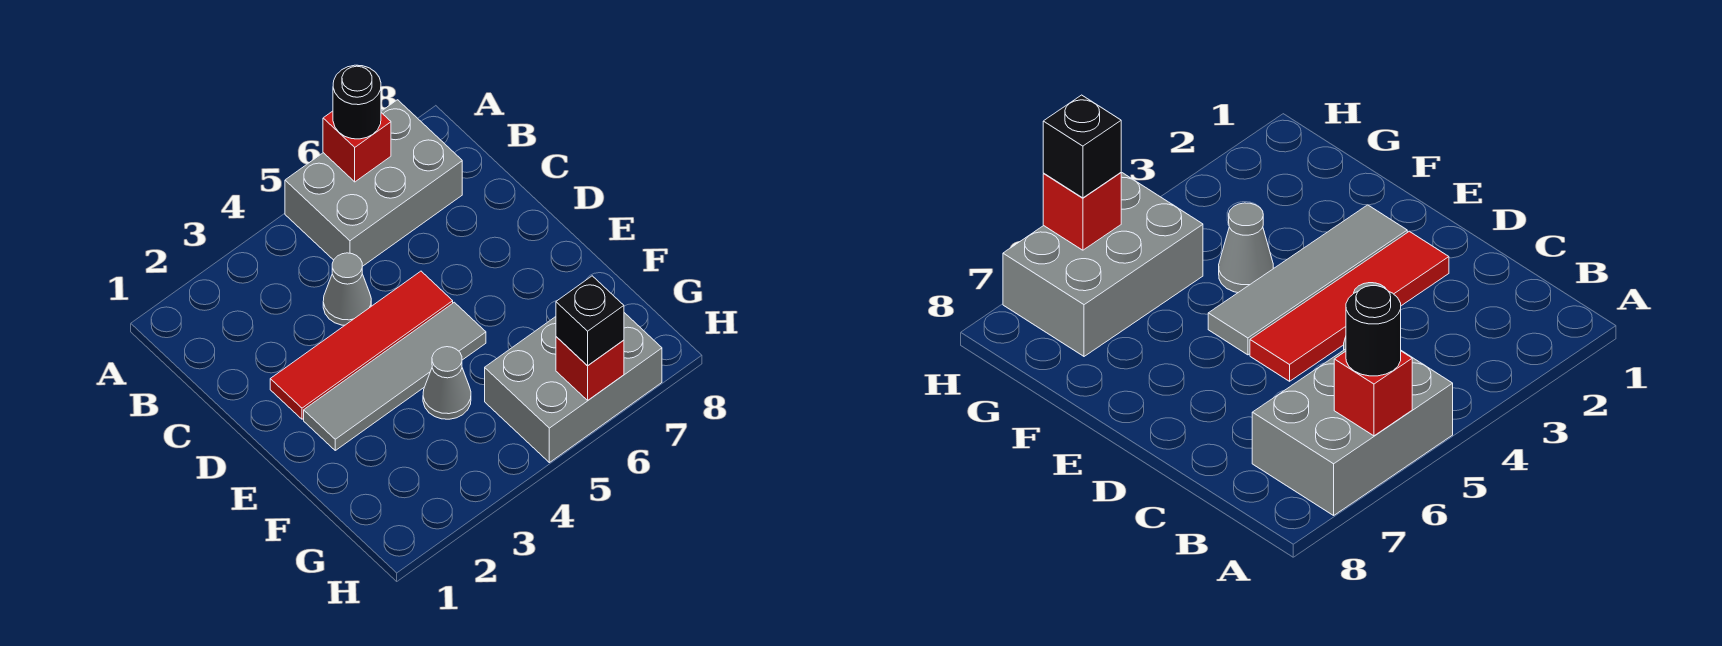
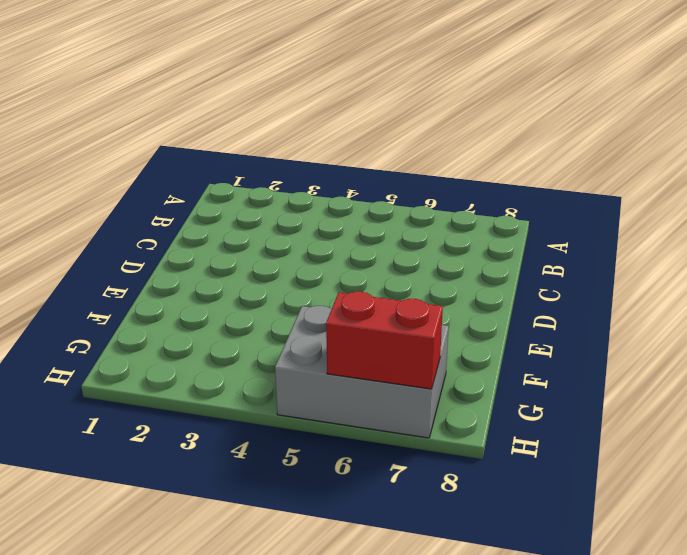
red 1x2 brick [326,292,443,389] -> red 1x1 brick [556,337,624,400]
none -> grey 2x3 brick [285,100,462,266]
none -> grey 1x1 cone [323,253,371,325]

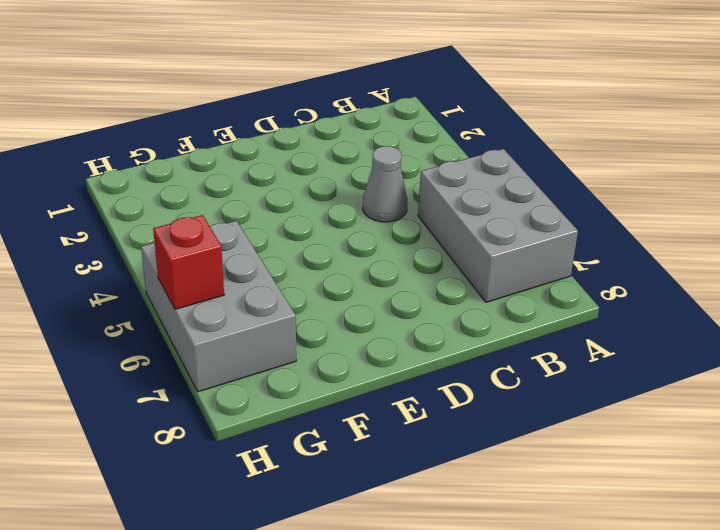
none -> red 1x4 tile [270,271,453,419]
none -> grey 1x4 tile [304,302,486,450]

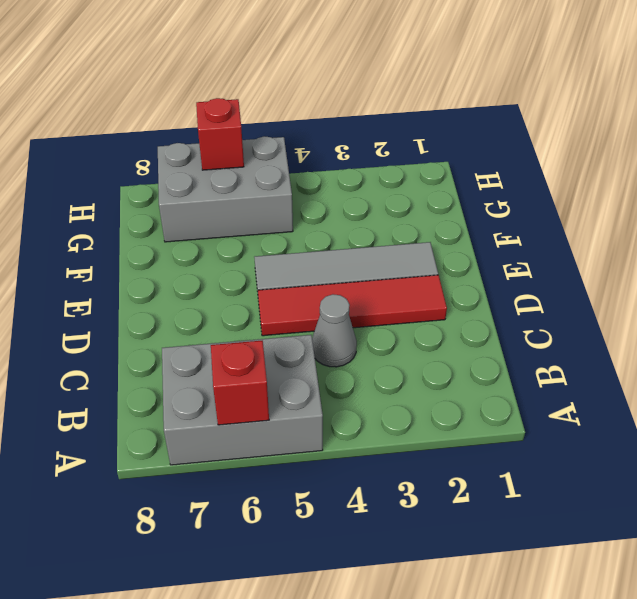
none -> grey 1x1 cone [423,347,471,419]
none -> black 1x1 round brick [333,65,381,139]

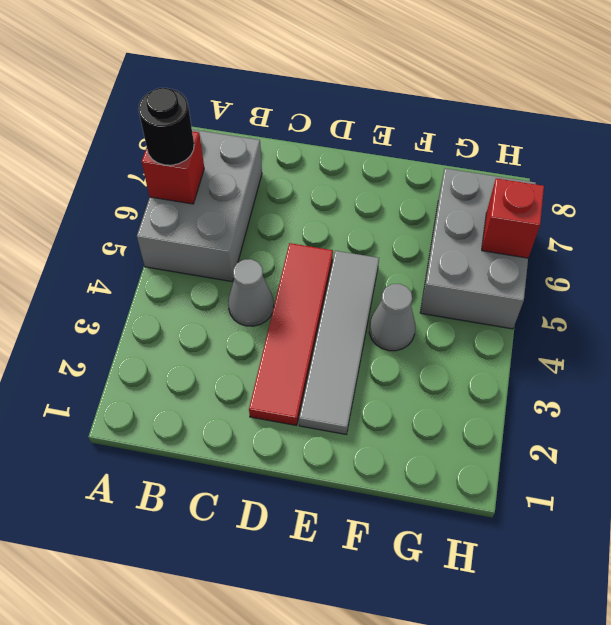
none -> black 1x1 brick [556,276,624,366]

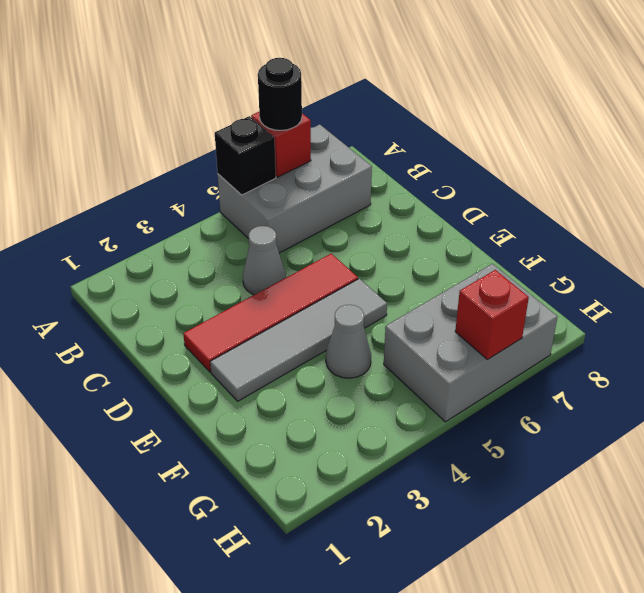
black 1x1 brick [215,116,276,195] -> black 1x1 brick moved to [556,276,624,366]

